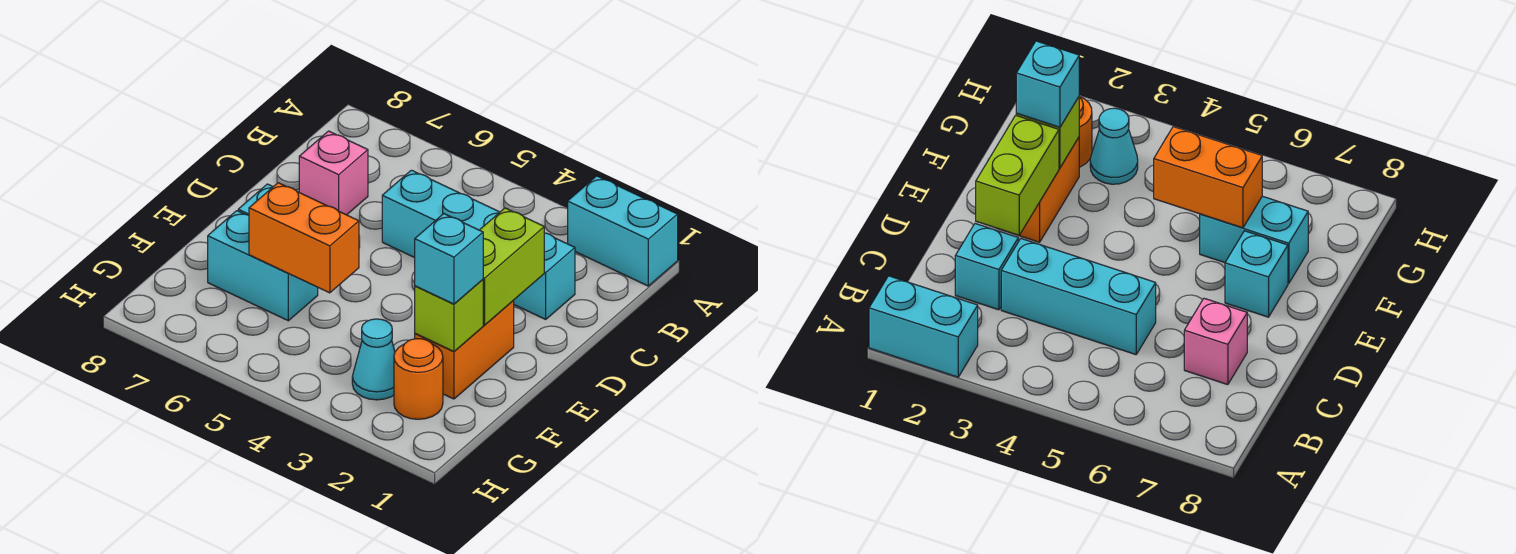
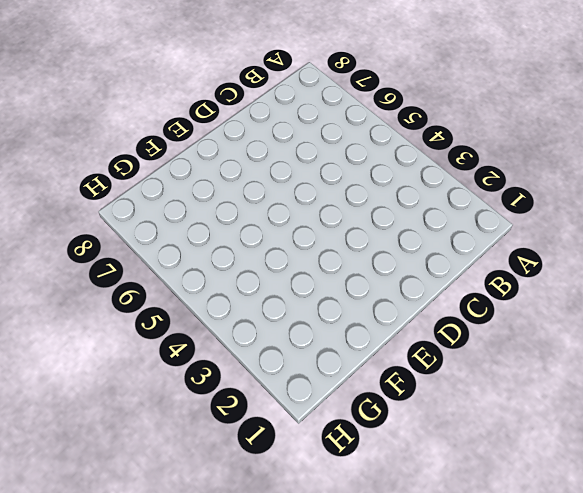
none -> cyan 1x2 brick [568,176,678,286]
none -> cyan 1x1 brick [513,233,575,319]
none -> cyan 1x3 brick [382,170,500,258]

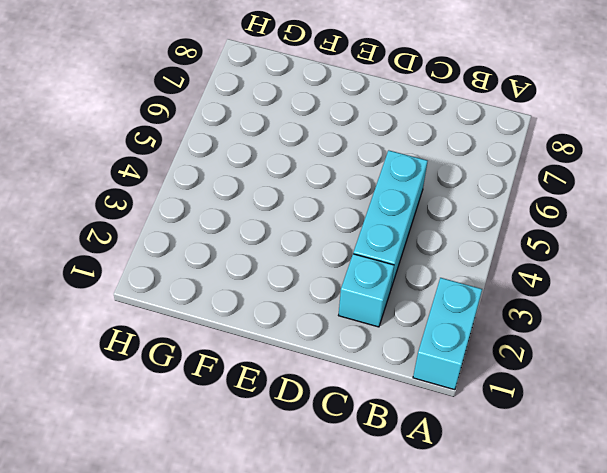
none -> pink 1x1 brick [299,131,368,215]
none -> orange 1x2 brick [415,301,514,399]
none -> cyan 1x1 brick [1225,231,1288,317]

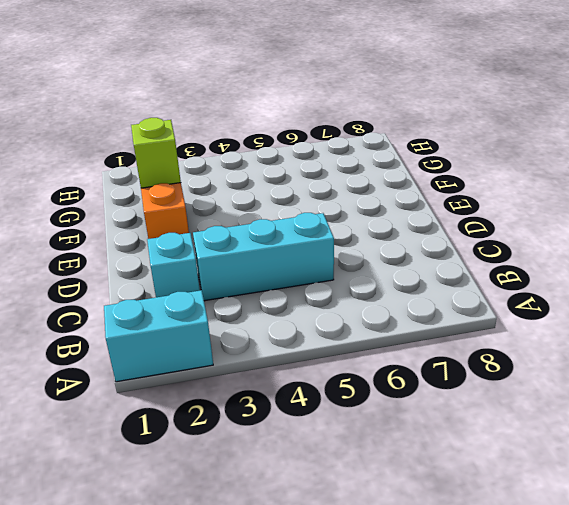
none -> pink 1x1 brick [299,131,368,215]
none -> cyan 1x1 brick [1225,231,1288,317]
none -> cyan 1x2 brick [208,211,318,321]

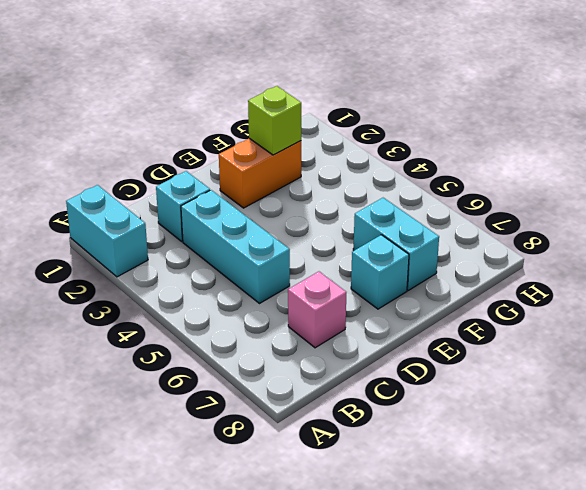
none -> orange 1x1 round brick [394,339,443,419]
none -> cyan 1x1 cone [352,319,395,400]
none -> lime 1x2 brick [480,208,544,325]

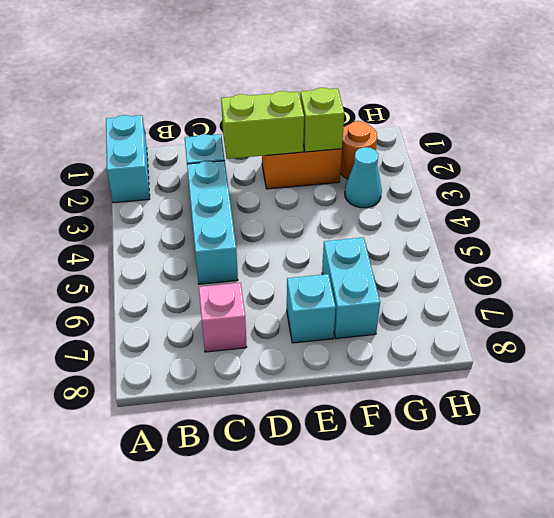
none -> orange 1x2 brick [249,183,359,293]
none -> cyan 1x1 brick [415,214,483,304]

